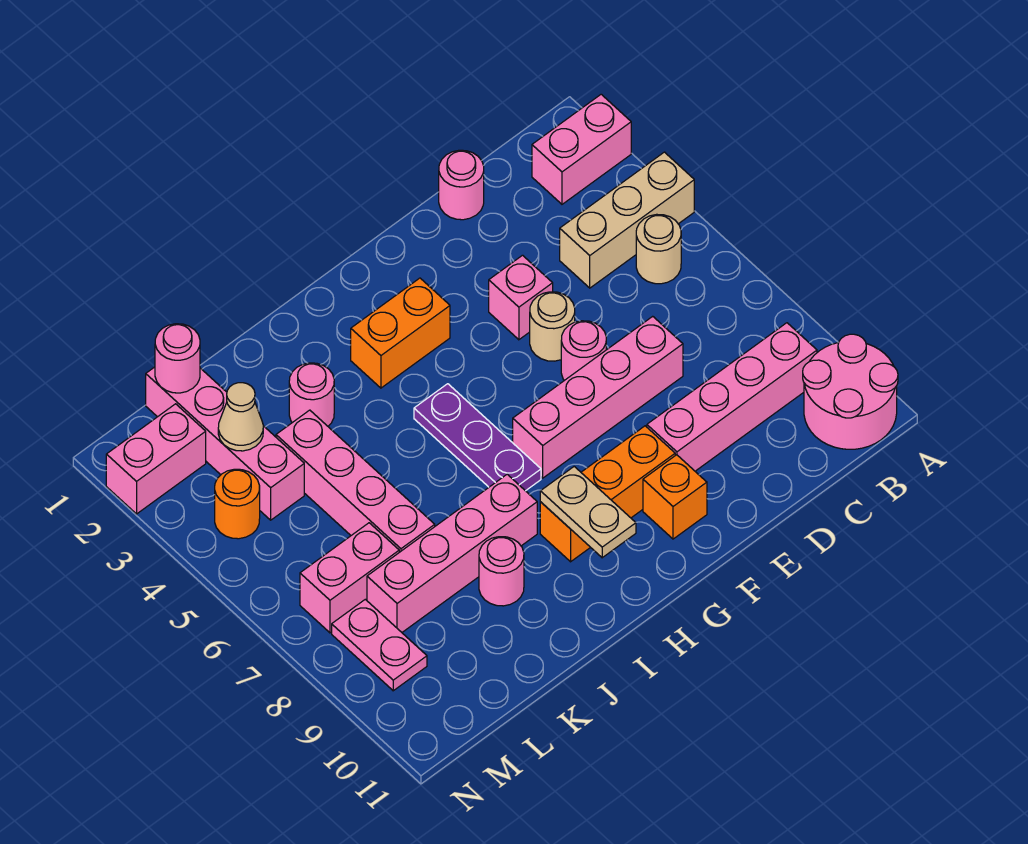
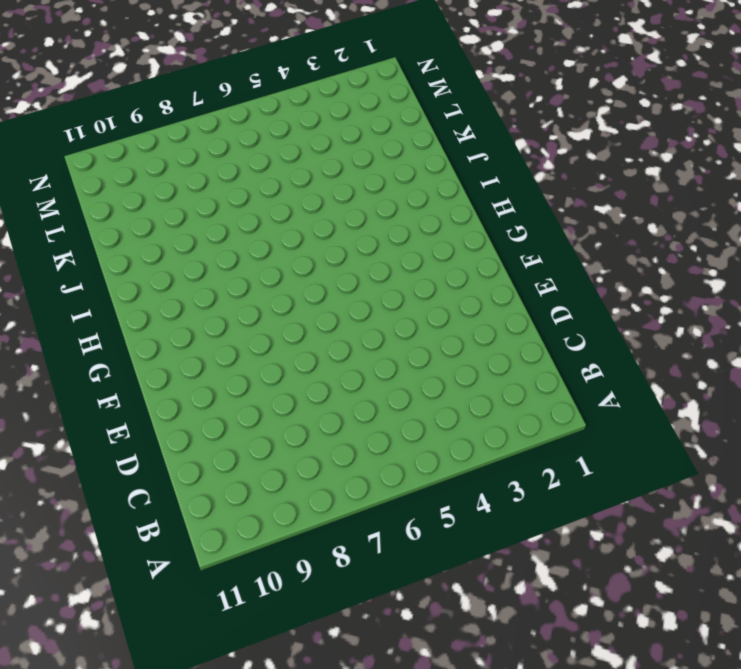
none -> pink 1x2 brick [532,94,631,204]
none -> tan 1x3 brick [560,152,694,288]
none -> pink 2x2 round brick [803,334,898,449]

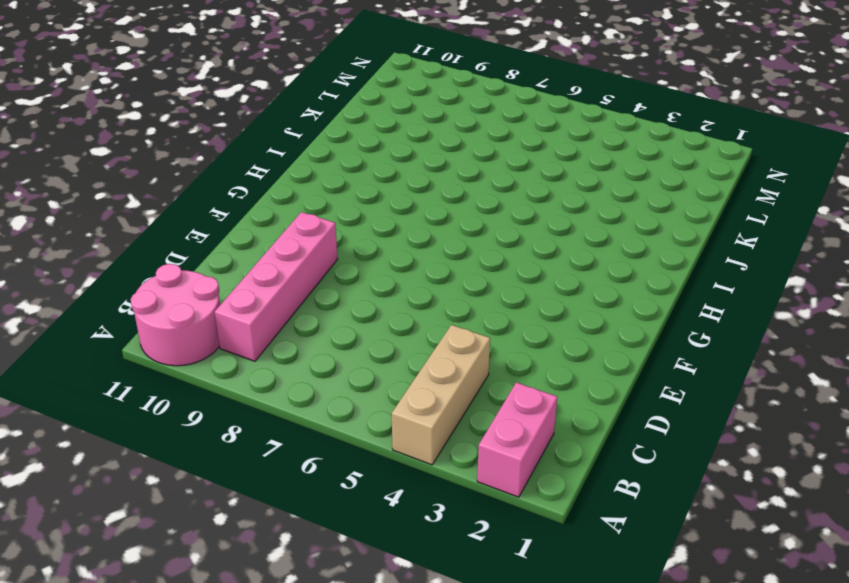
none -> tan 1x1 round brick [636,214,681,284]
none -> pink 1x1 round brick [439,150,484,220]
none -> pink 1x4 brick [513,316,683,478]

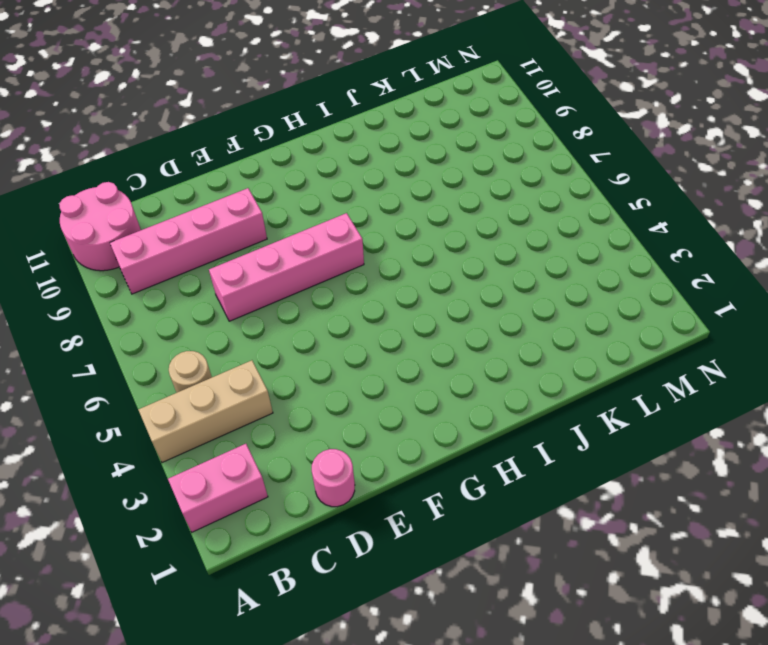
none -> pink 1x1 brick [489,255,553,340]
none -> tan 1x1 round brick [530,292,575,361]
none -> pink 1x1 round brick [561,321,606,380]

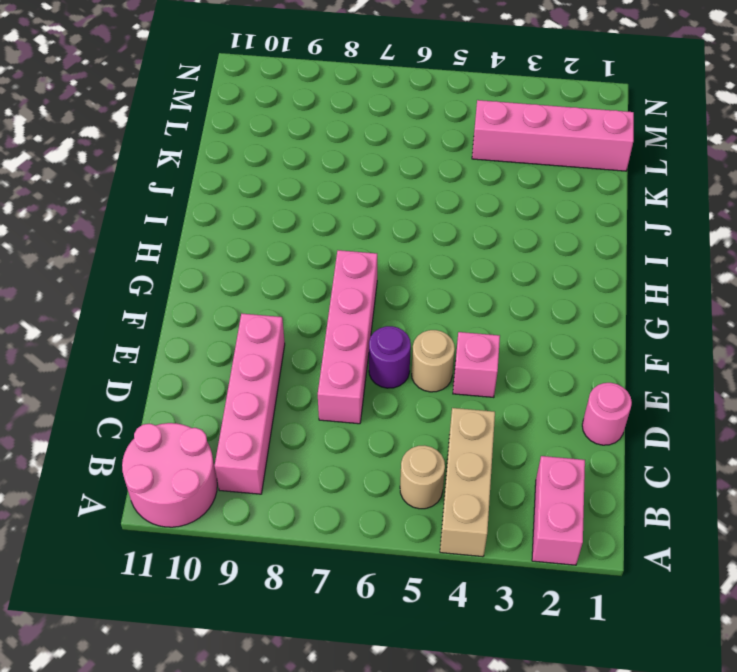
purple 1x1 round brick [369,326,411,388] -> pink 1x1 round brick [561,321,606,380]
none -> orange 1x3 brick [540,426,675,562]
none -> orange 1x1 brick [643,455,707,539]
none -> orange 1x2 brick [351,278,450,388]

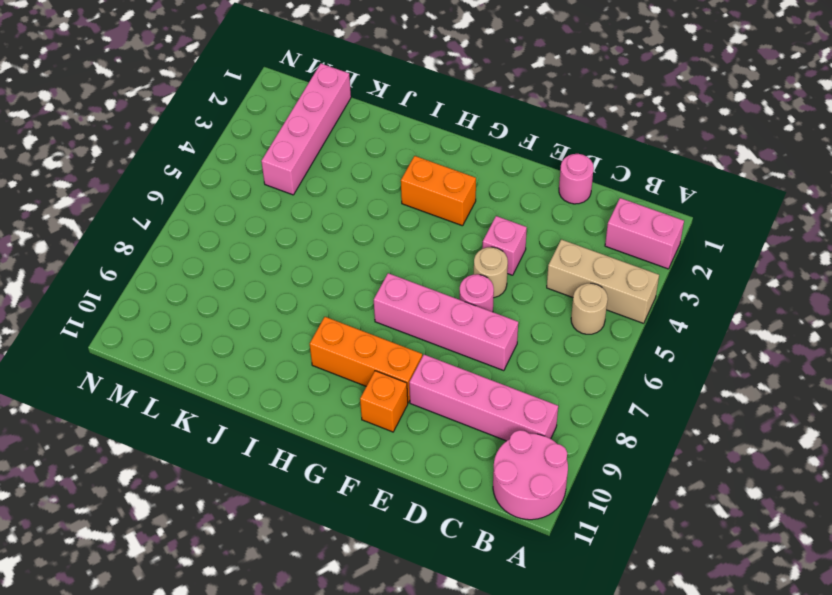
none -> purple 1x3 plate [414,384,541,491]
none -> pink 1x4 brick [367,474,537,632]
none -> pink 1x1 round brick [289,363,334,426]

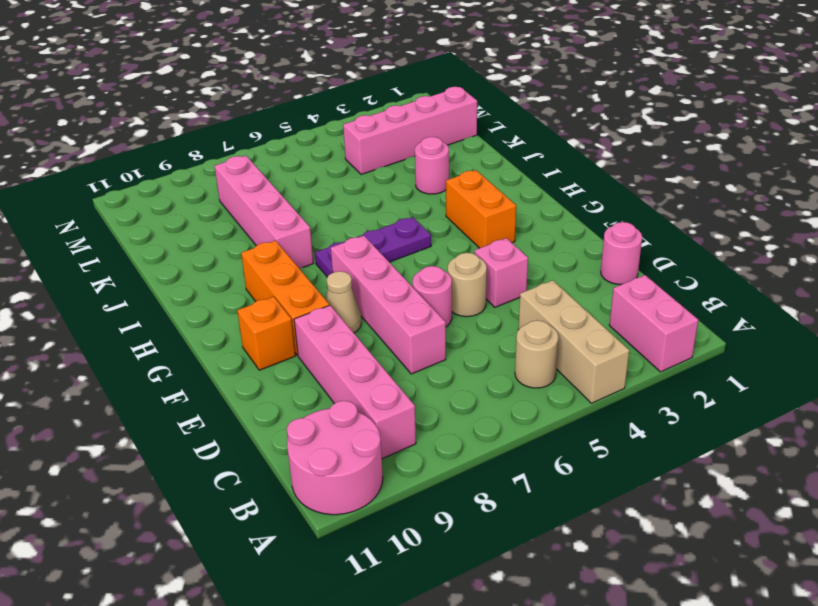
tan 1x1 cone [326,271,361,333] -> tan 1x1 cone moved to [218,383,263,451]
none -> pink 1x1 round brick [479,537,524,606]
none -> pink 1x4 brick [276,410,435,552]
none -> pink 1x2 brick [300,523,399,633]

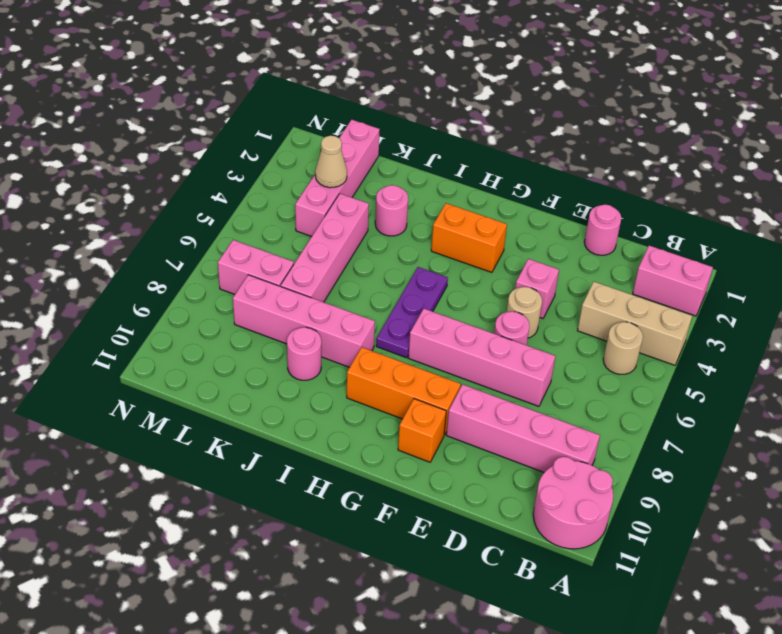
none -> pink 1x2 brick [106,404,206,514]
none -> orange 1x1 round brick [215,469,260,539]
none -> pink 1x2 plate [332,599,427,691]

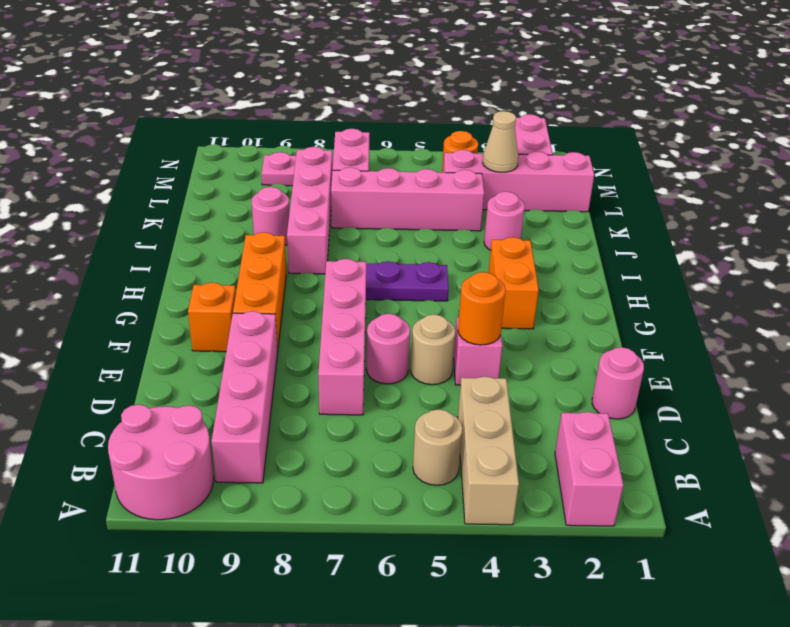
orange 1x1 round brick [458,272,506,345] -> none
none -> tan 1x2 plate [540,467,636,558]
none -> pink 1x1 round brick [155,324,200,393]

